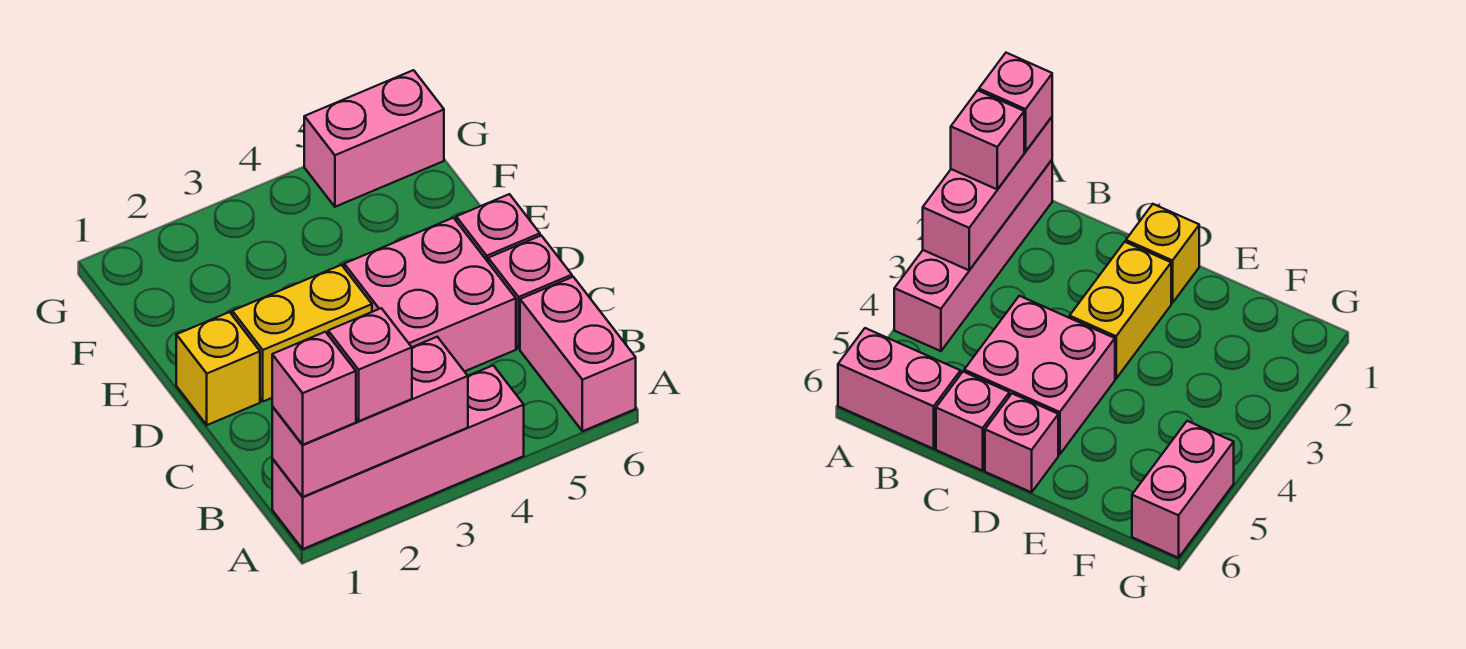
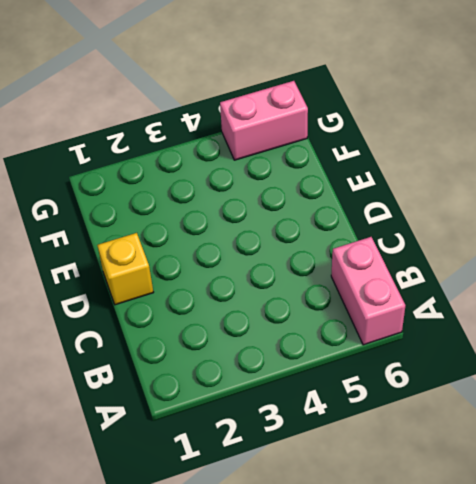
none -> pink 1x4 brick [272,365,524,549]
none -> pink 2x2 brick [344,218,516,372]

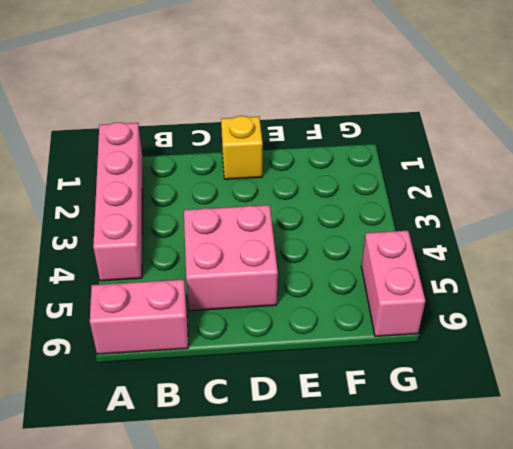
none -> pink 1x1 brick [488,235,572,348]
none -> yellow 1x2 brick [232,265,372,401]

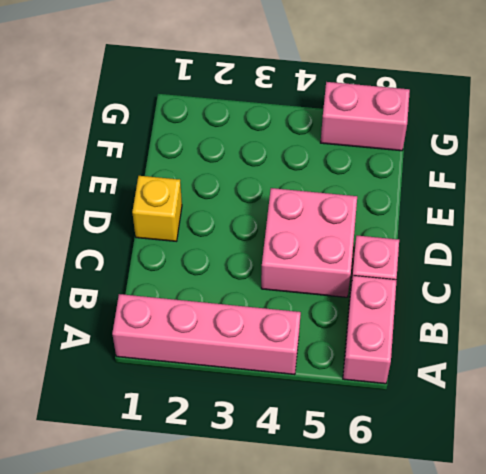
none -> yellow 1x2 brick [232,265,372,401]
none -> pink 1x1 brick [456,194,540,262]

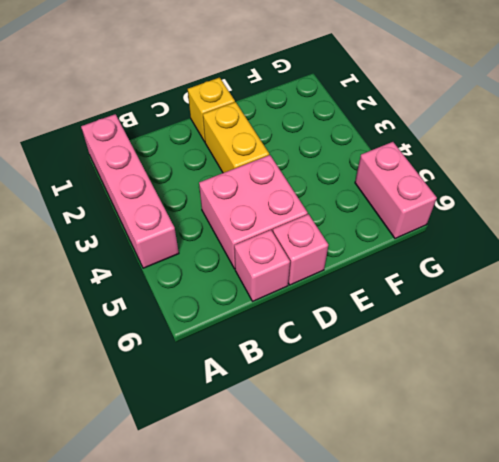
none -> pink 1x2 brick [520,277,636,431]
none -> pink 1x3 brick [272,337,468,497]

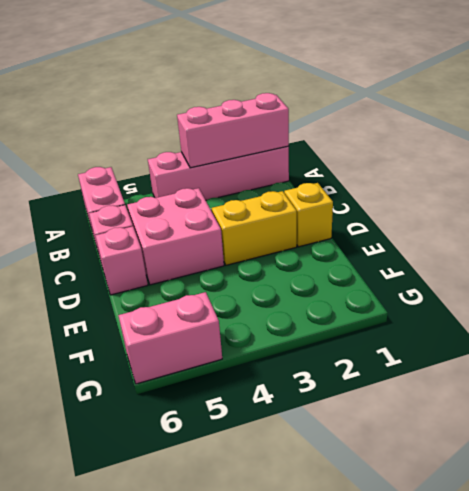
none -> pink 1x1 brick [272,332,356,445]
none -> pink 1x1 brick [328,308,412,421]

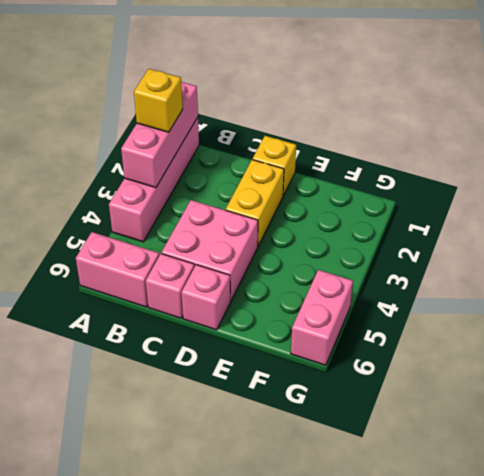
yellow 1x1 brick [134,69,183,132] -> pink 1x1 brick [328,308,412,421]
none -> pink 1x1 brick [272,332,356,445]

